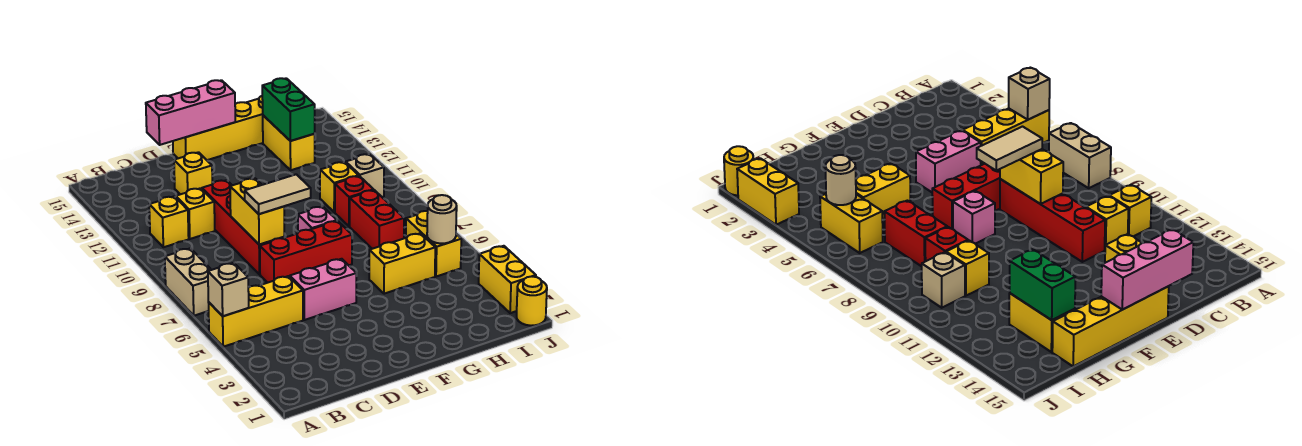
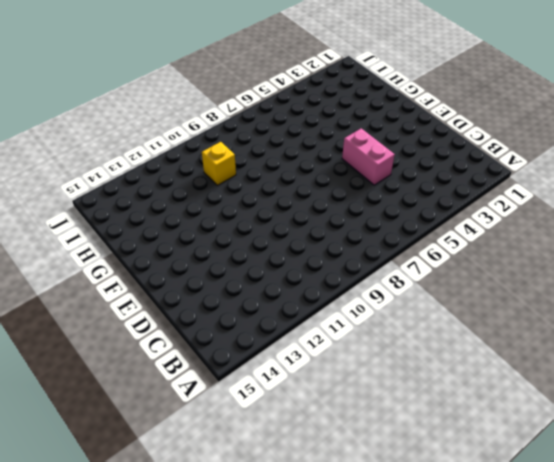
none -> yellow 1x3 brick [208,276,303,347]
none -> tan 1x2 brick [165,248,211,316]
none -> yellow 1x1 brick [149,196,189,247]

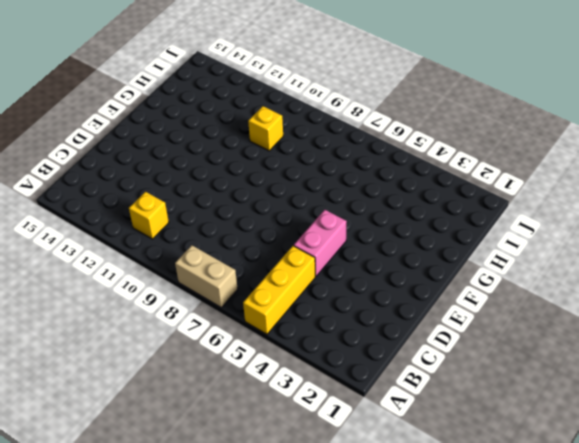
none -> yellow 1x1 brick [176,188,215,239]
none -> red 1x3 brick [260,221,352,283]
none -> red 1x4 brick [202,180,285,275]

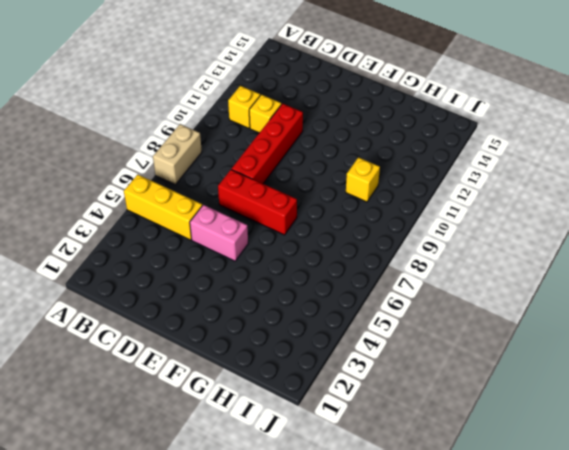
none -> yellow 1x1 brick [174,152,212,194]
none -> yellow 1x4 brick [173,96,263,160]
none -> pink 1x1 brick [298,206,337,232]

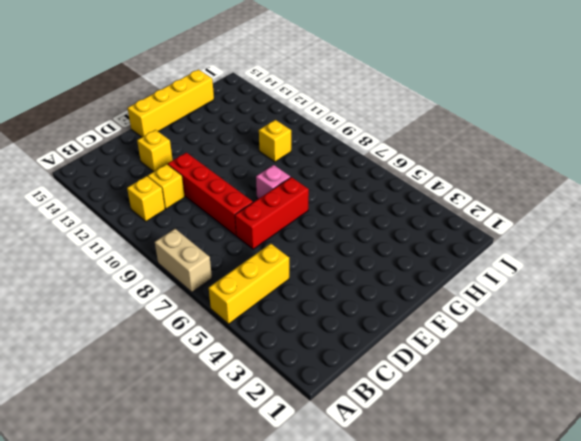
none -> pink 1x2 brick [290,259,356,320]
none -> yellow 1x2 brick [369,233,435,294]
none -> red 1x2 brick [350,190,404,249]

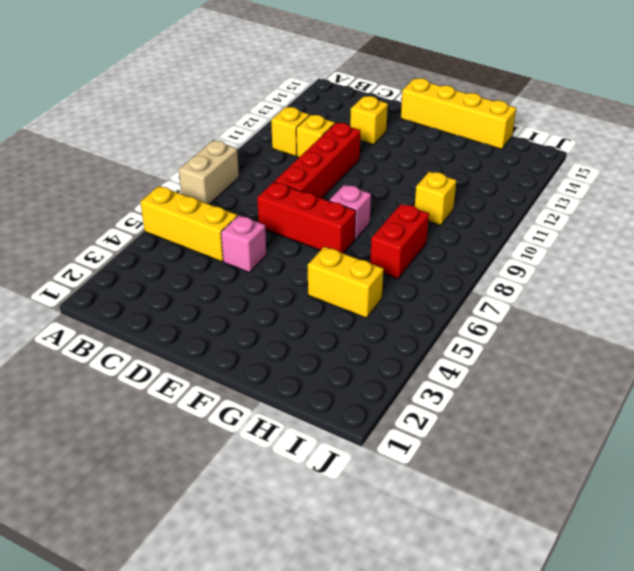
pink 1x1 brick [221,215,266,272] -> pink 1x2 brick [290,259,356,320]
none -> red 1x1 brick [335,176,374,226]
none -> yellow 1x2 brick [263,115,315,170]
none -> yellow 1x2 brick [406,211,461,277]

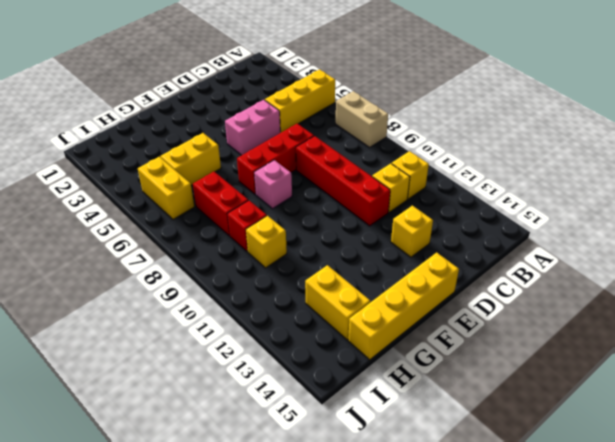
none -> tan 1x1 brick [346,154,384,197]
none -> yellow 1x1 round brick [517,276,547,326]
none -> yellow 1x2 brick [479,246,536,313]

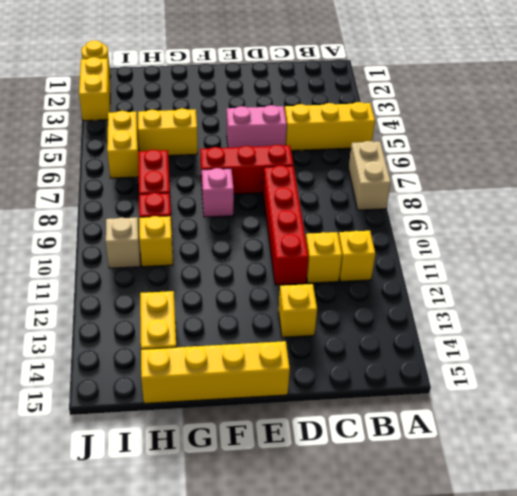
none -> tan 1x1 brick [208,263,249,316]
none -> yellow 1x2 brick [230,179,284,245]
none -> pink 1x3 brick [146,80,235,145]

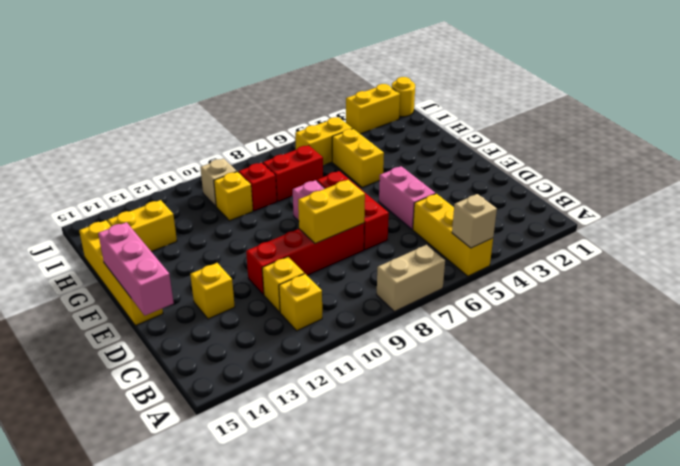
none -> green 1x2 brick [262,78,315,141]
none -> tan 1x1 round brick [427,195,457,244]
none -> tan 1x2 tile [245,174,311,214]

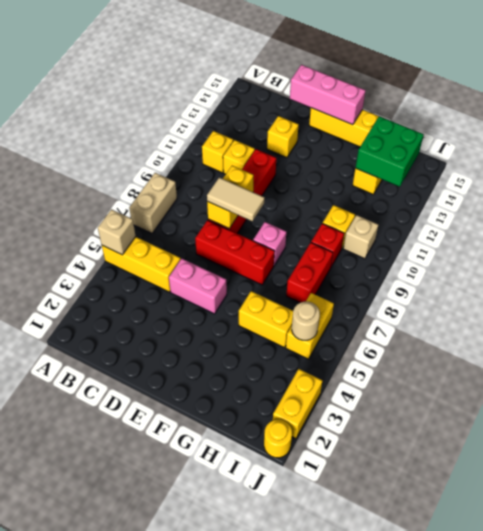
green 2x2 brick [356,116,424,187] -> green 1x2 brick [262,78,315,141]

